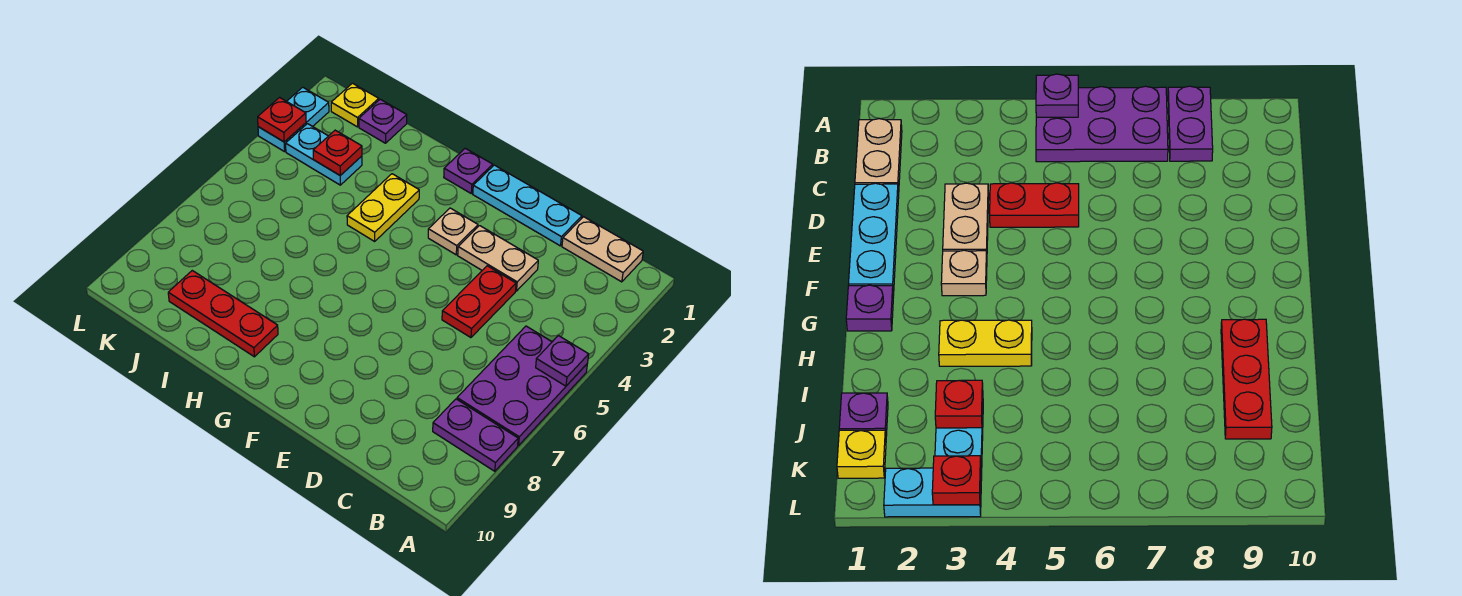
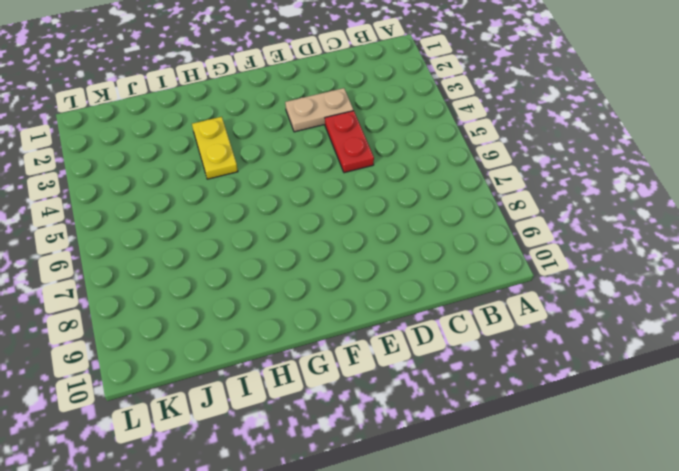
none -> purple 2x3 plate [457,326,587,446]
none -> purple 1x2 plate [433,399,518,471]
none -> tan 1x2 plate [562,217,643,282]

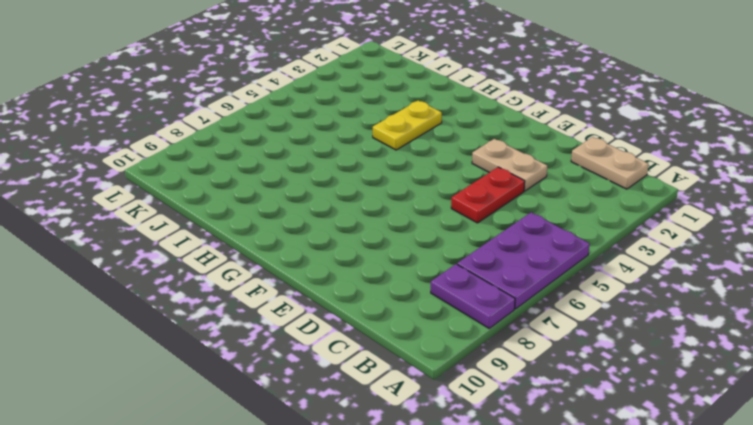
none -> cyan 1x3 plate [473,165,582,246]
none -> tan 1x1 plate [428,208,478,255]
none -> purple 1x1 plate [444,148,493,193]

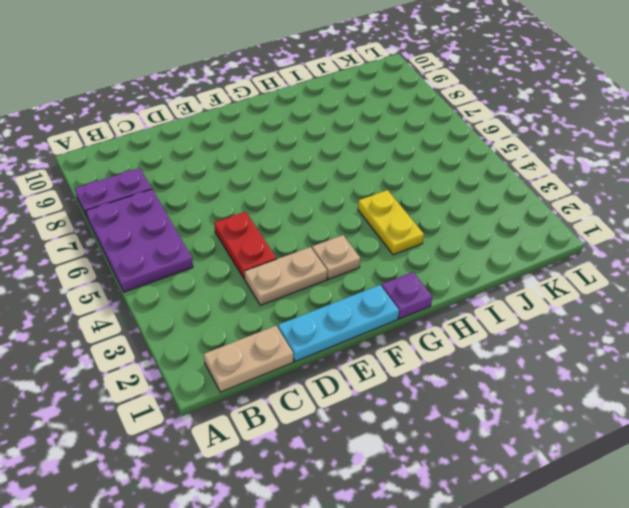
none -> red 1x3 plate [168,271,278,357]
none -> purple 1x1 plate [359,99,407,143]
none -> cyan 1x2 plate [286,124,362,185]

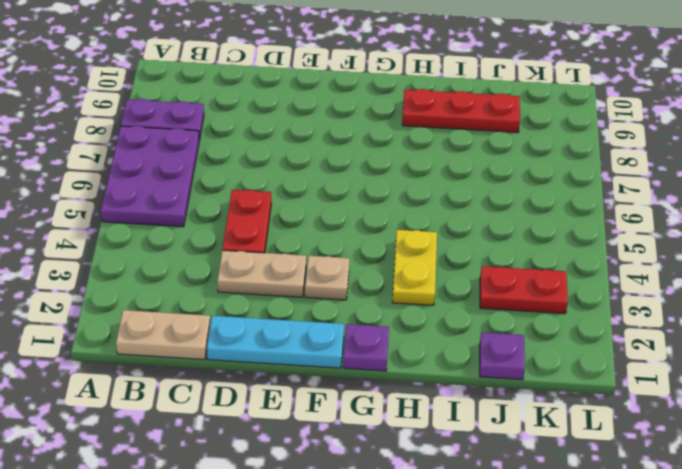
red 1x2 plate [480,266,568,314] -> cyan 1x2 plate [286,124,362,185]
none -> yellow 1x1 plate [331,83,379,127]
none -> cyan 1x2 plate [258,87,329,152]
none -> purple 1x1 plate [536,336,589,386]

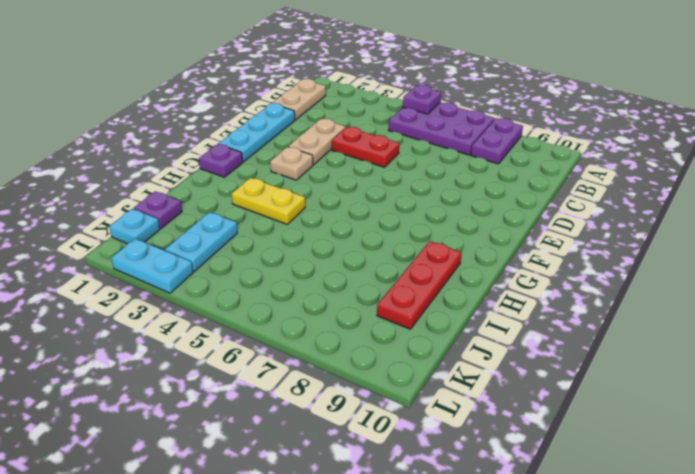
cyan 1x1 plate [109,209,160,244] -> yellow 1x1 plate [331,83,379,127]
none -> red 1x1 plate [313,130,362,175]
none -> red 1x1 plate [258,97,306,142]

